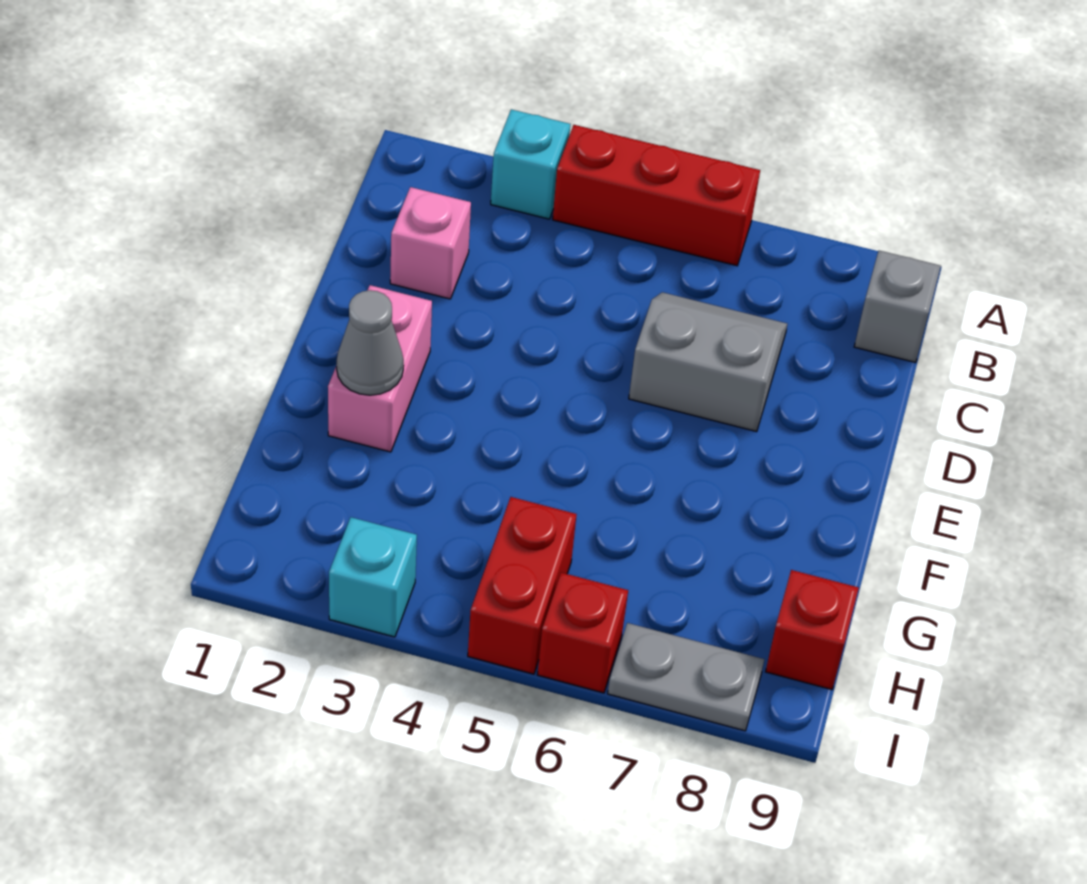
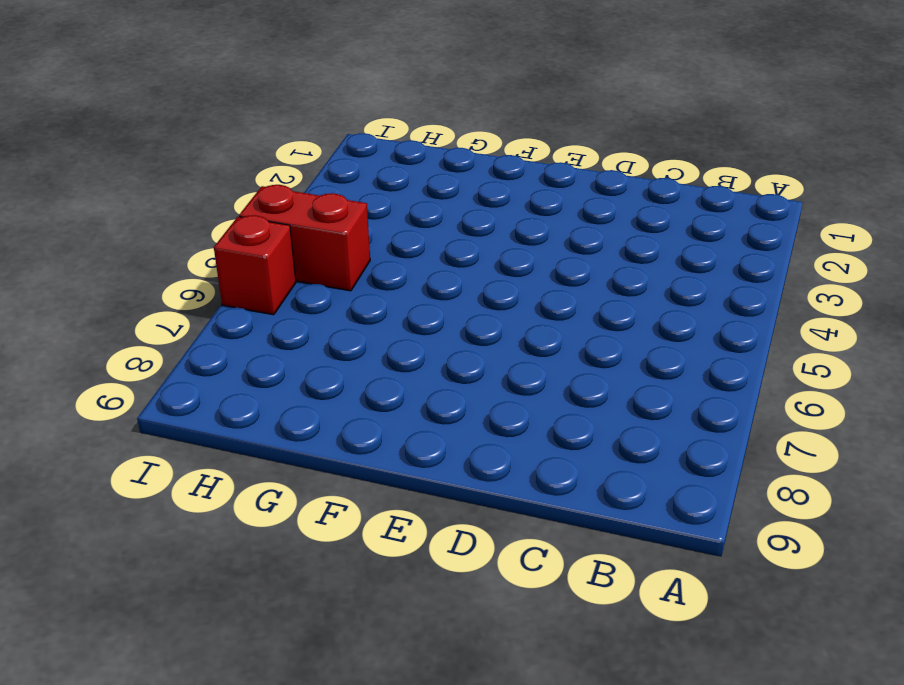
none -> cyan 1x1 brick [491,109,570,219]
none -> red 1x3 brick [553,125,760,266]
none -> grey 1x1 brick [854,251,941,363]

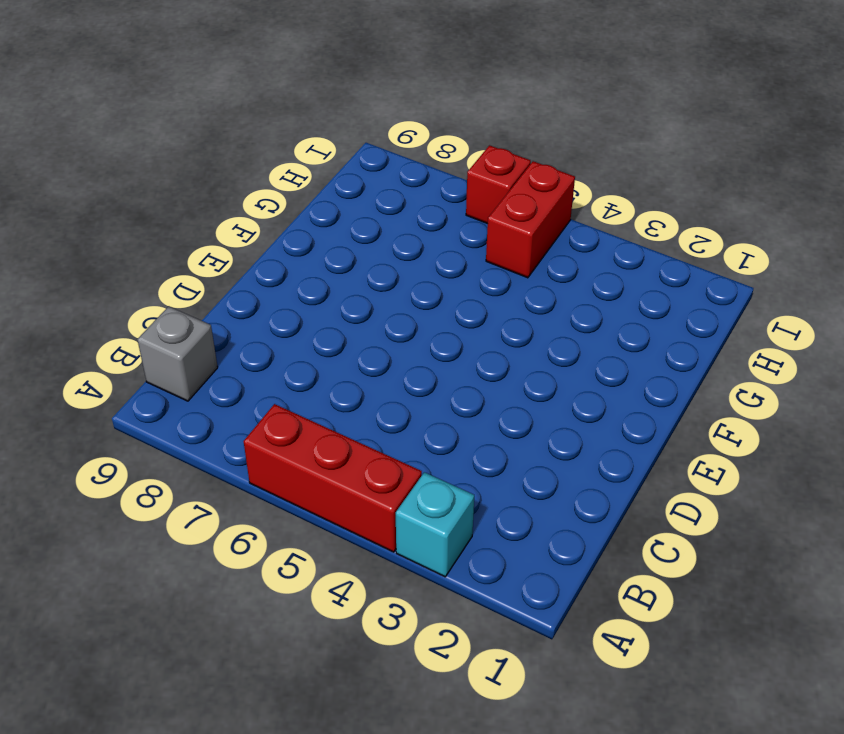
none -> pink 1x1 brick [390,187,471,299]
none -> grey 2x2 slope [629,292,787,432]
none -> pink 1x2 brick [328,285,432,452]

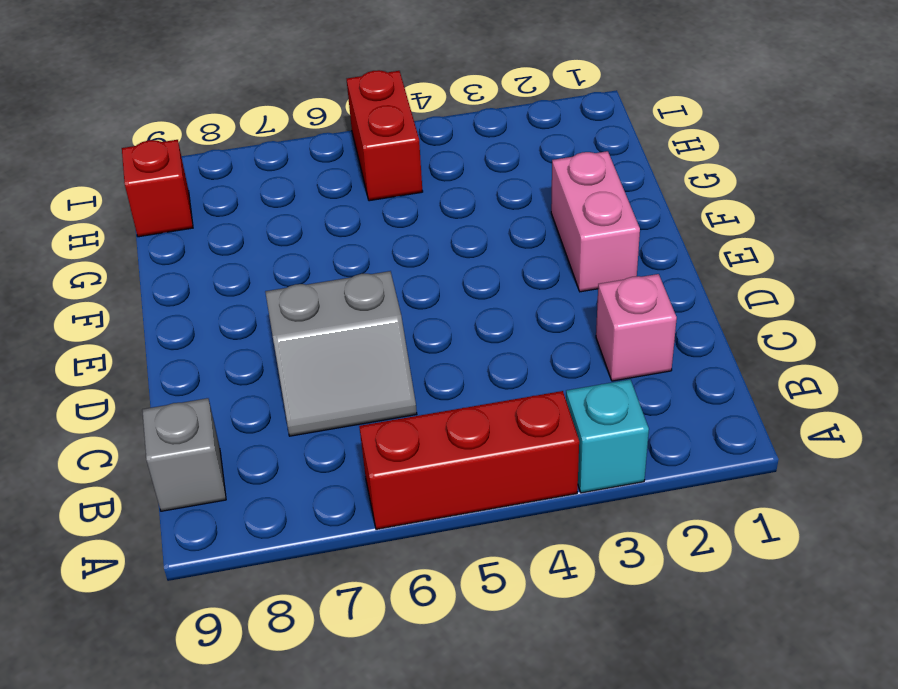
none -> cyan 1x1 brick [329,517,417,637]
none -> red 1x1 brick [537,573,628,693]
none -> grey 1x2 plate [608,623,764,731]

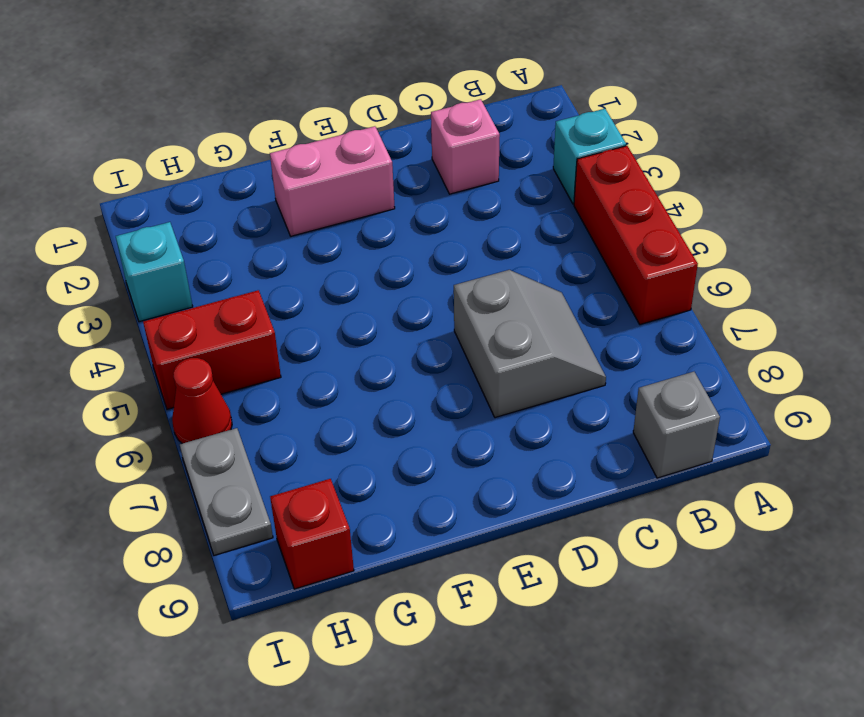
red 1x1 cone [172,358,232,444] -> red 1x1 brick [537,573,628,693]
none -> grey 1x1 cone [337,290,404,395]

